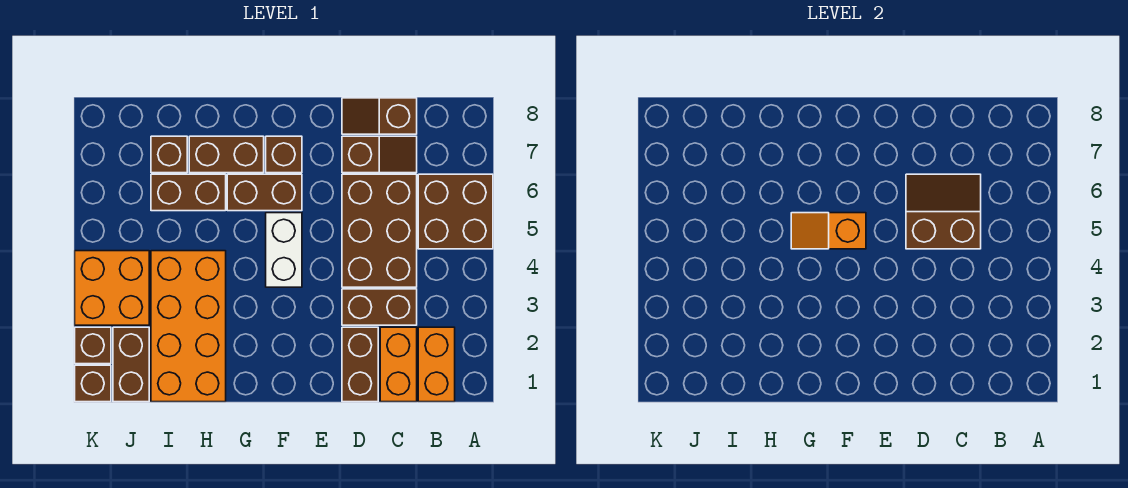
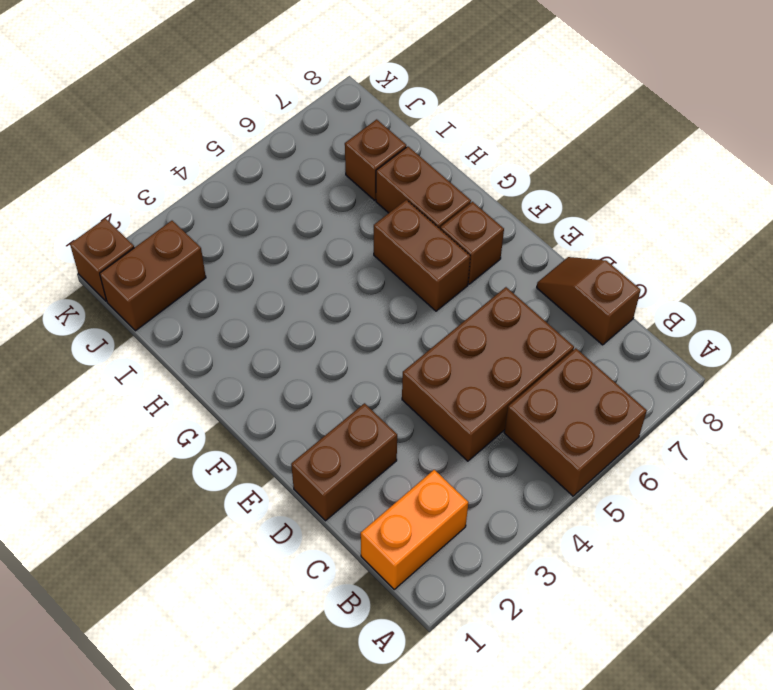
none -> orange 1x2 brick [380,327,417,402]
none -> brown 1x2 brick [342,289,417,325]
none -> brown 1x2 slope [342,136,417,173]

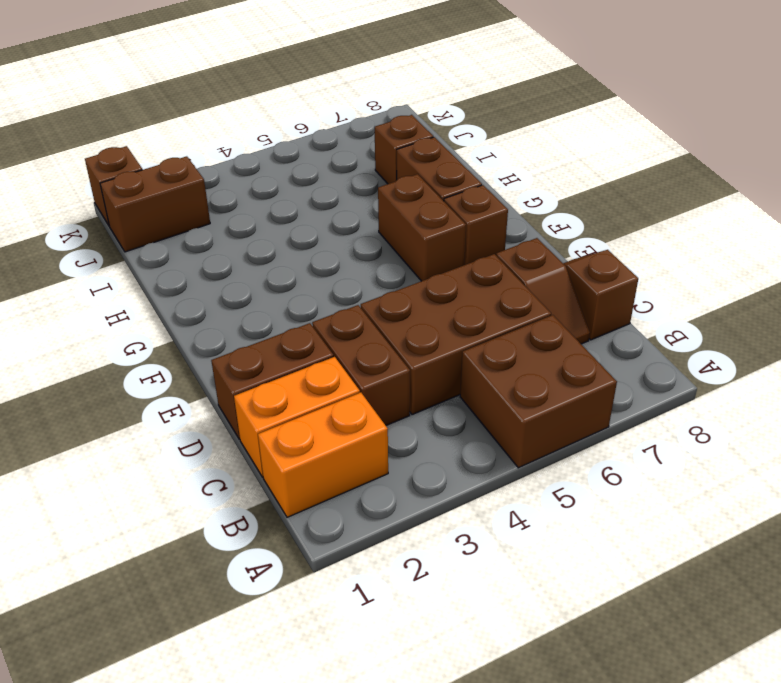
none -> white 1x2 brick [266,213,302,287]
none -> orange 2x4 brick [151,251,226,402]
none -> brown 1x2 brick [151,174,226,211]

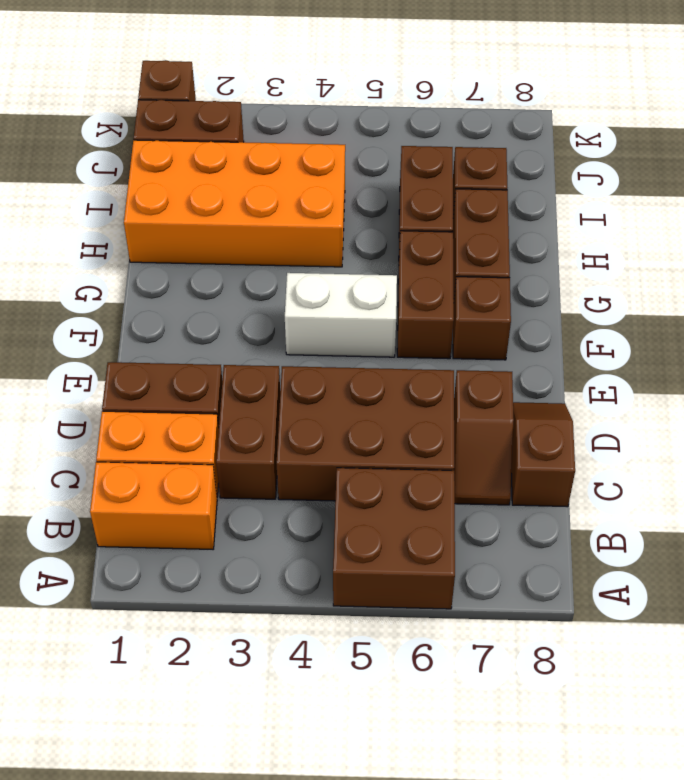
none -> orange 2x2 brick [75,251,149,325]
none -> brown 1x1 brick [75,327,111,364]
none -> brown 2x2 slope [906,174,981,249]

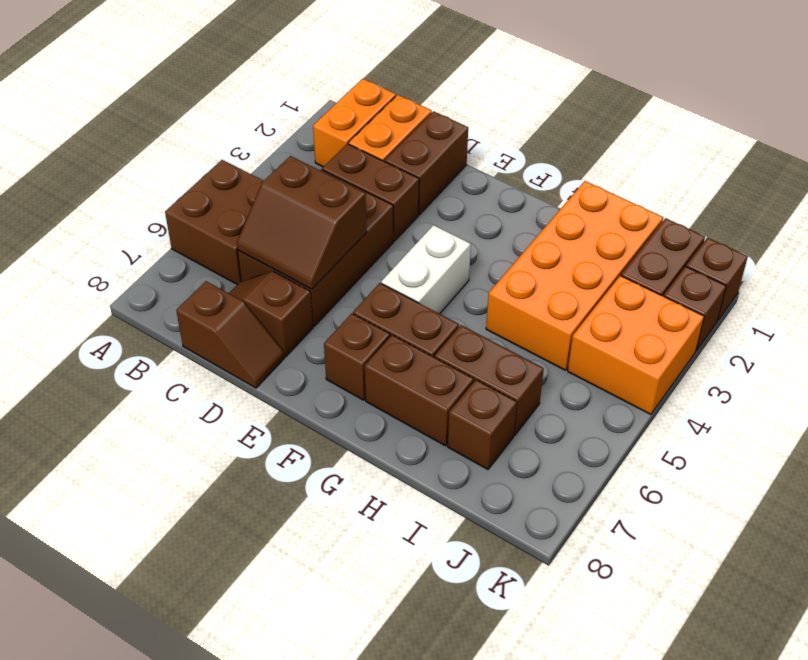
none -> orange 1x2 slope [791,213,866,249]

